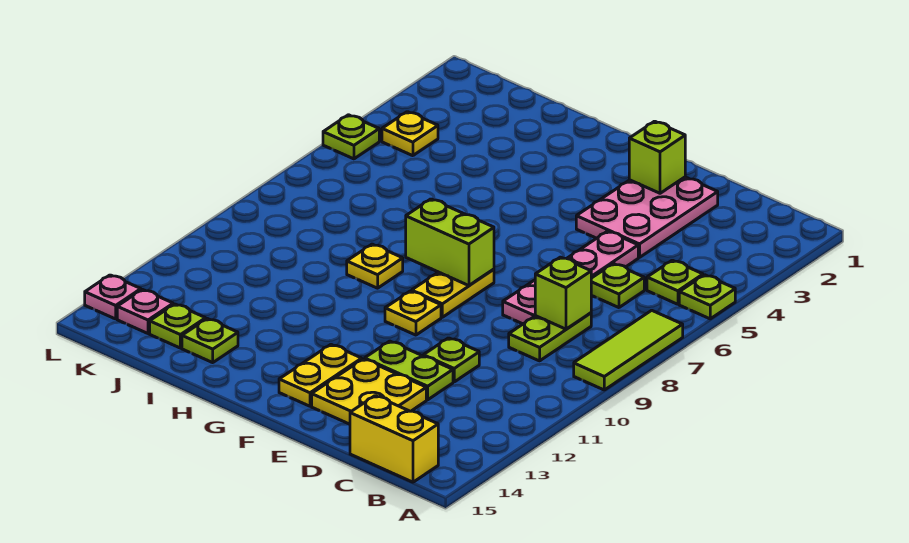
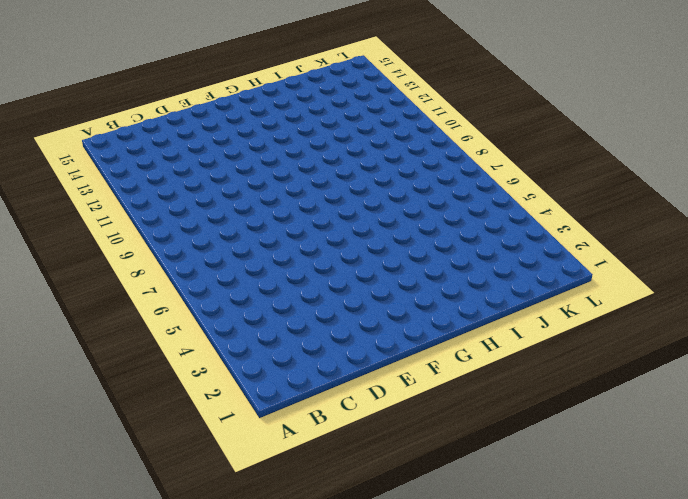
none -> lime 1x1 plate [679,275,735,319]
none -> lime 1x3 tile [574,310,683,390]
none -> lime 1x1 plate [647,260,703,304]

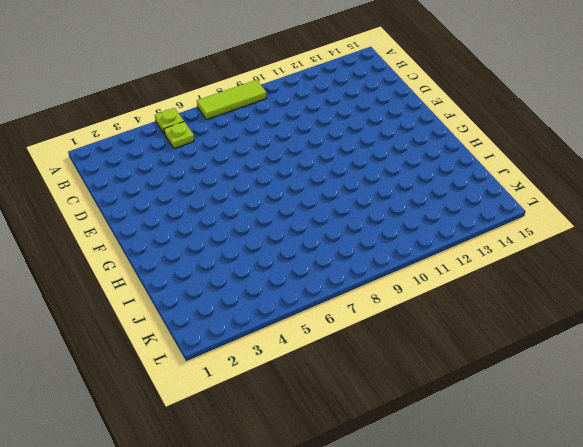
none -> yellow 1x2 brick [350,396,438,482]
none -> lime 1x1 plate [591,264,644,308]
none -> lime 1x2 plate [509,313,591,361]

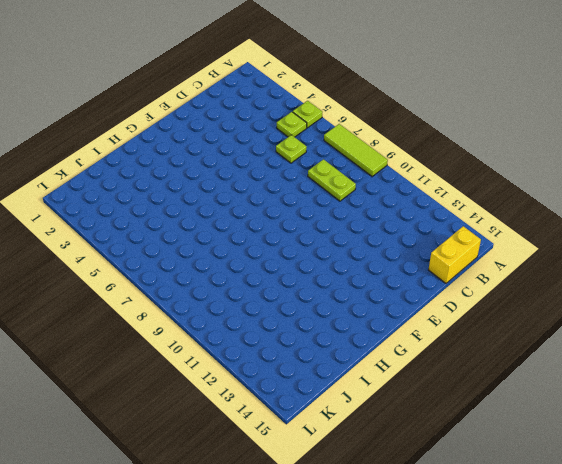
none -> pink 2x3 plate [576,177,718,257]
none -> pink 1x4 plate [503,231,638,324]
none -> lime 1x1 plate [423,338,479,382]

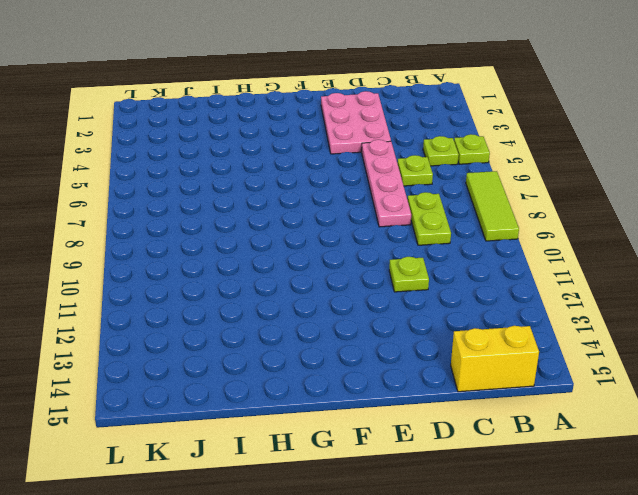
none -> lime 1x2 plate [365,341,453,400]
none -> yellow 2x2 plate [312,359,426,424]
none -> yellow 1x2 plate [412,269,494,317]

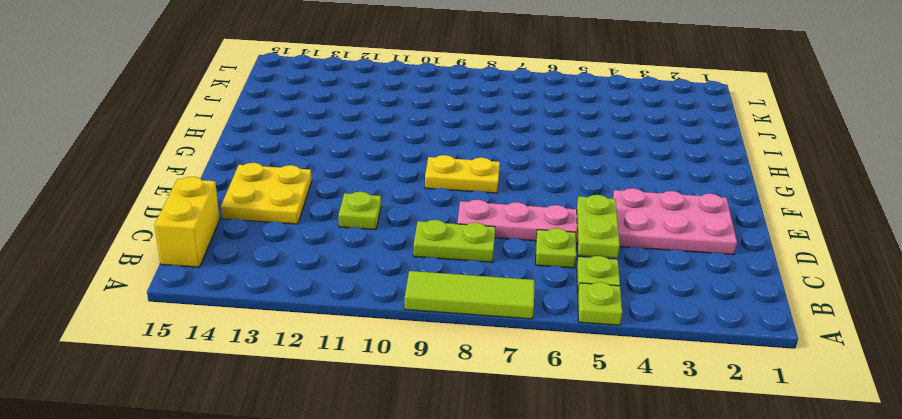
lime 1x2 plate [577,195,620,258] -> lime 1x2 plate moved to [365,341,453,400]
none -> yellow 1x1 plate [385,291,441,335]
none -> yellow 1x2 plate [279,345,362,406]
none -> yellow 1x1 plate [347,244,403,288]

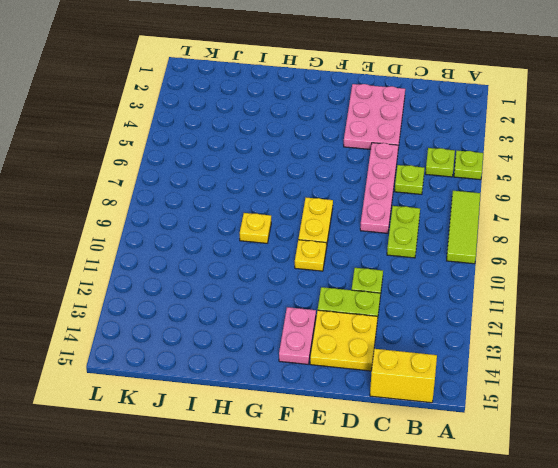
pink 1x2 plate [279,307,316,364] -> yellow 1x2 plate [279,345,362,406]
none -> lime 1x1 plate [182,319,238,363]
none -> lime 1x1 plate [150,304,206,348]
none -> yellow 1x1 plate [382,112,438,156]

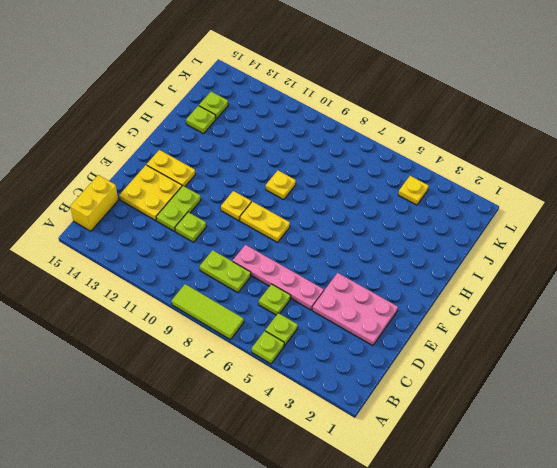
none -> pink 1x1 plate [117,290,173,333]
none -> lime 1x1 plate [323,115,379,159]
none -> pink 1x1 plate [85,275,141,319]

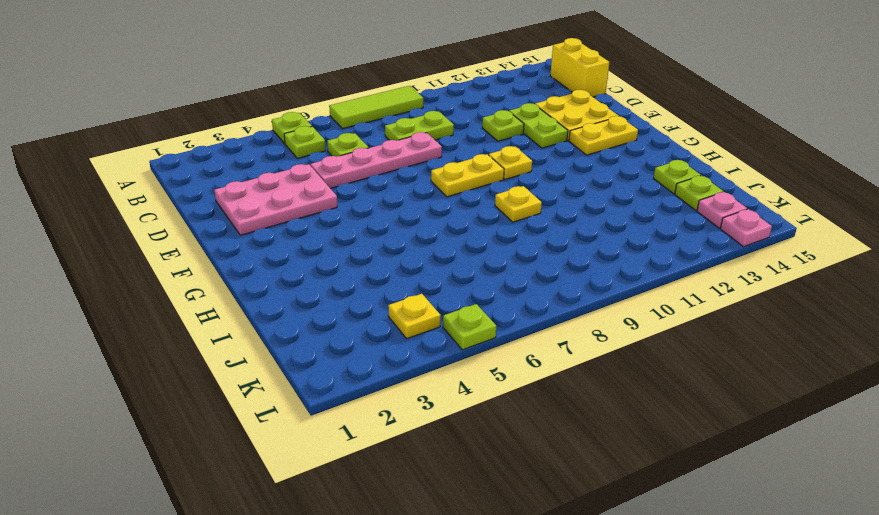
none -> lime 1x1 brick [535,257,591,329]
none -> lime 1x1 brick [629,121,686,193]
none -> lime 1x2 brick [406,199,494,286]

